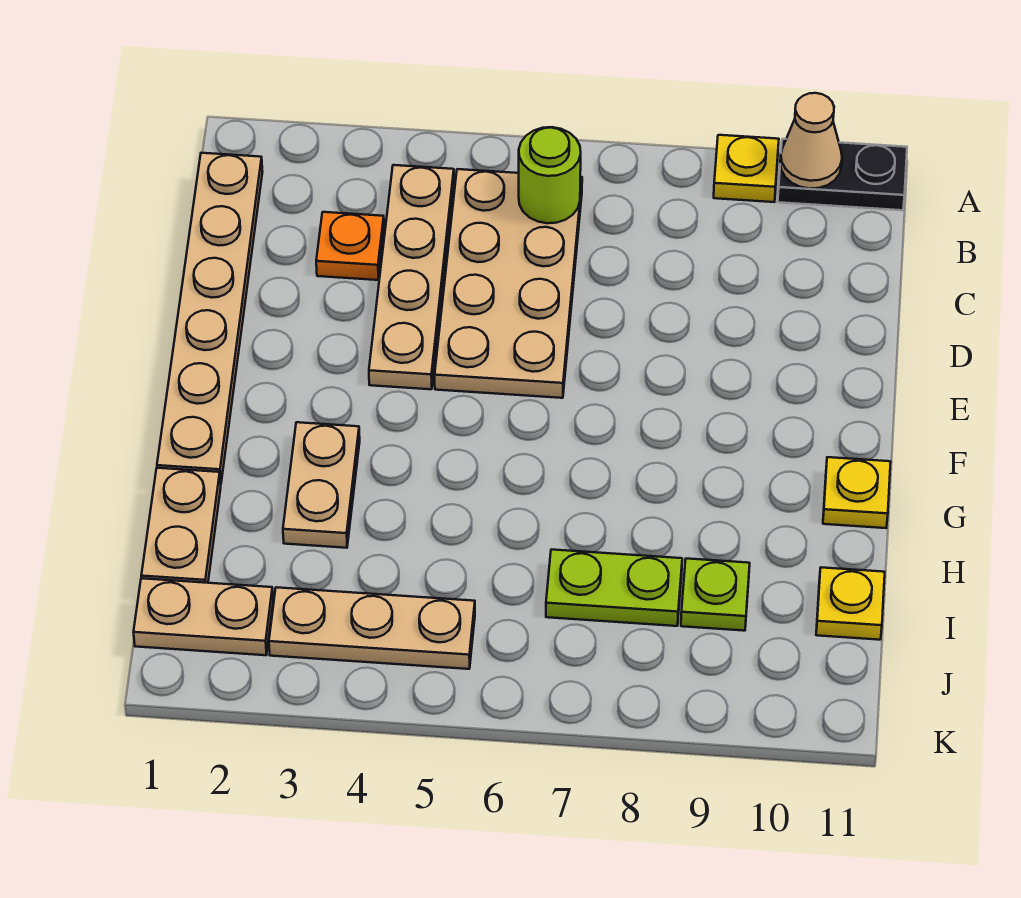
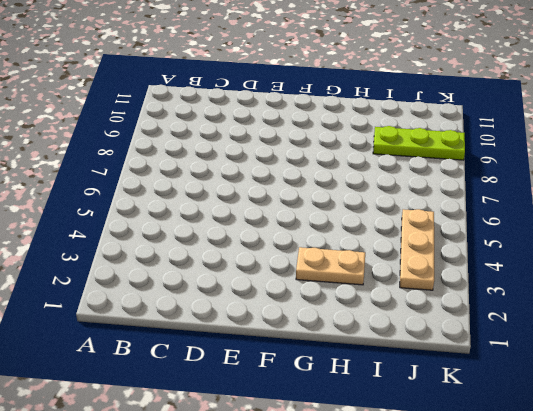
lime 1x3 plate [373,126,465,160] -> lime 1x1 plate [681,559,750,631]
none -> yellow 1x1 plate [714,135,779,202]
none -> black 1x2 plate [778,139,907,210]
none -> tan 1x6 plate [157,153,262,482]

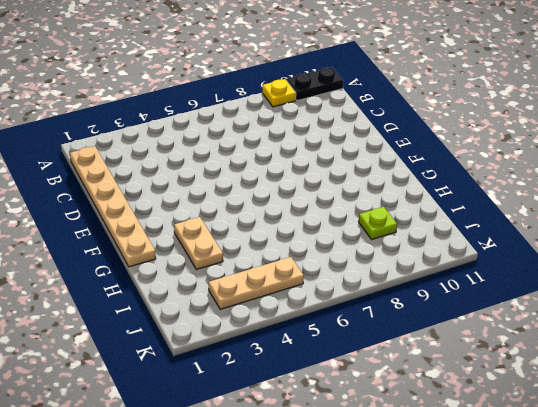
none -> tan 1x4 plate [369,165,454,389]
none -> tan 2x4 plate [435,169,582,398]
none -> orange 1x1 plate [316,212,384,280]

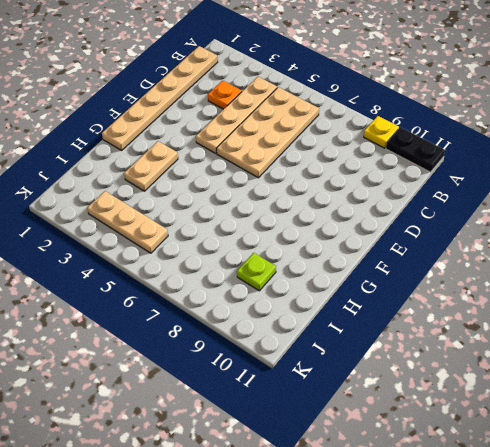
none -> yellow 1x1 plate [823,457,891,528]
none -> tan 1x2 plate [141,468,221,583]
none -> lime 1x2 plate [546,550,682,626]

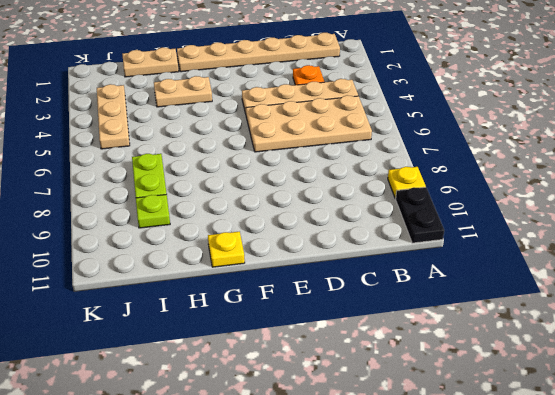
none -> yellow 1x1 plate [816,567,885,640]
none -> tan 1x2 plate [134,578,273,655]
none -> tan 1x1 cone [780,93,842,189]

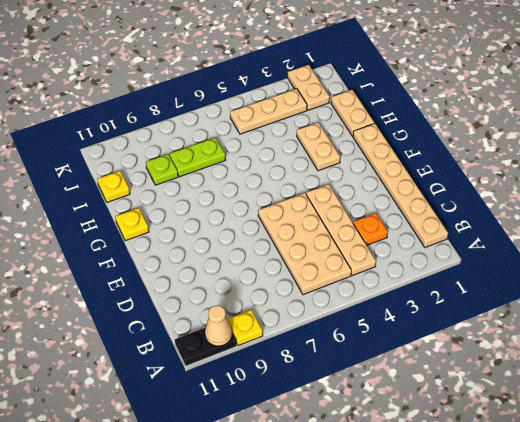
tan 1x2 plate [288,65,330,110] -> tan 1x2 plate turned to [134,578,273,655]
none -> lime 1x1 round brick [519,127,581,223]

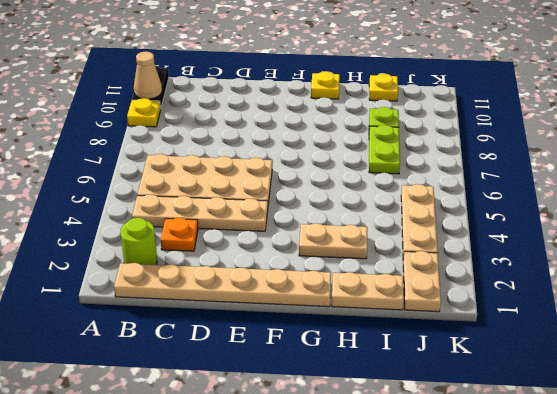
lime 1x1 round brick [121,218,157,265] -> lime 1x1 round brick moved to [519,127,581,223]

